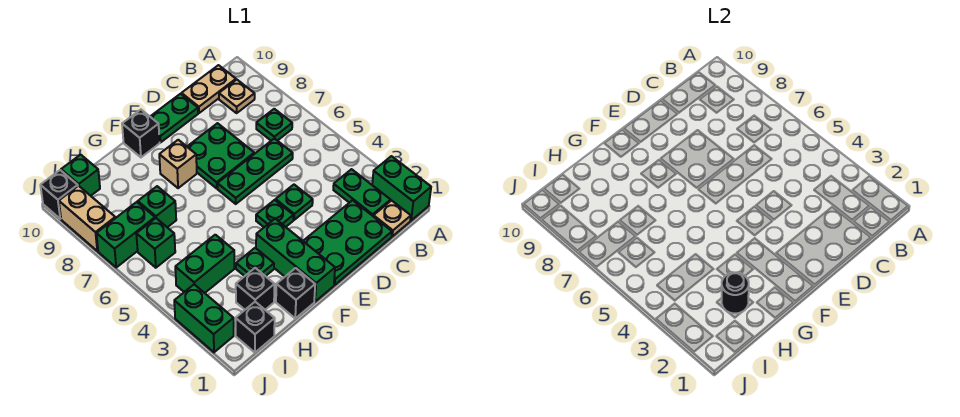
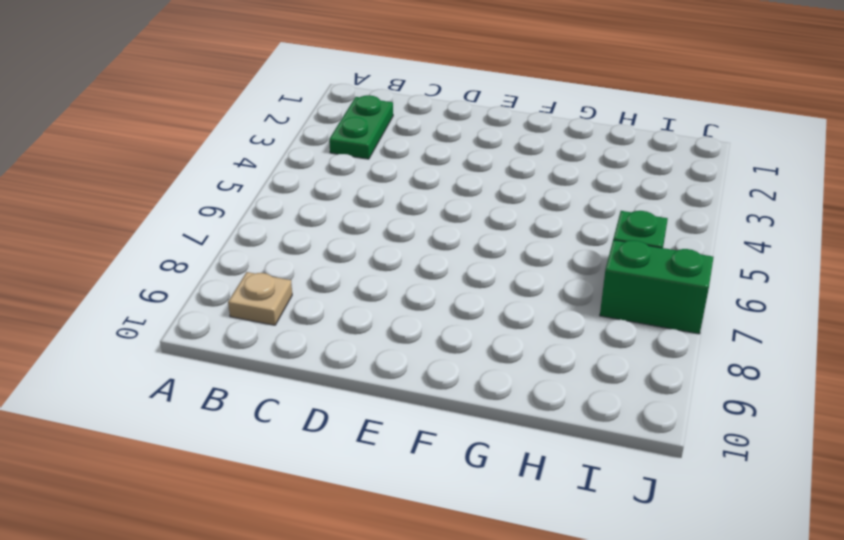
none -> green 1x2 brick [372,156,431,221]
none -> tan 1x1 plate [374,201,411,236]
none -> green 1x1 plate [256,109,292,141]

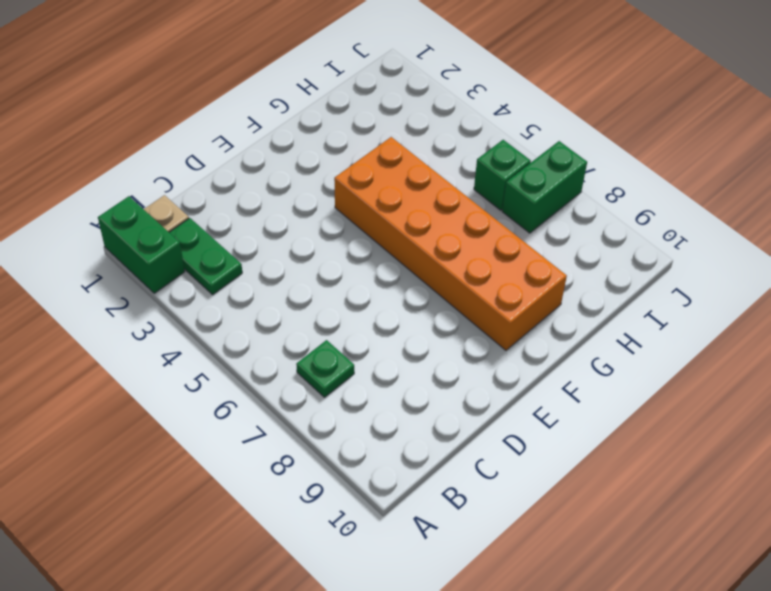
orange 2x6 brick [334,137,567,350] -> tan 1x1 brick [159,140,197,188]
none -> tan 1x1 plate [219,80,255,113]
none -> tan 1x2 plate [182,65,236,113]
none -> green 2x3 plate [303,200,392,285]

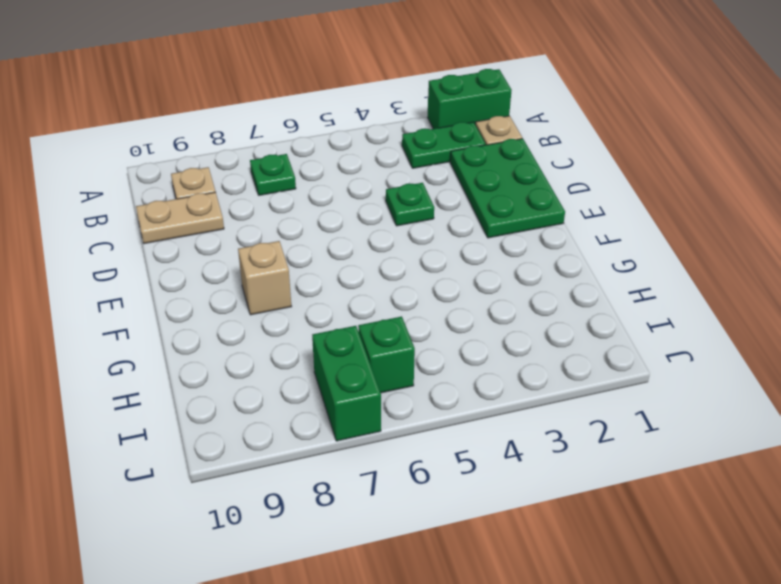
tan 1x2 plate [136,192,224,244] -> tan 1x2 plate turned to [182,65,236,113]
none -> green 1x3 plate [217,138,293,204]
none -> green 2x2 plate [187,123,254,188]
none -> green 1x2 plate [150,94,198,142]

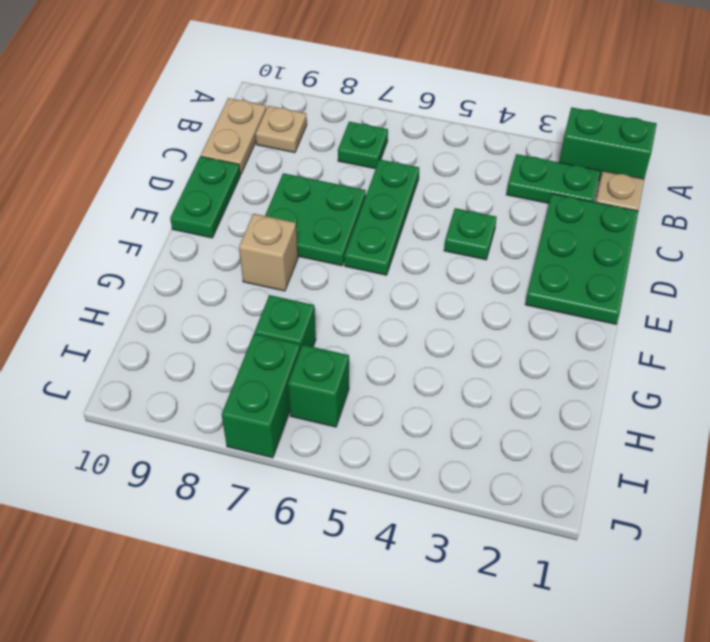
none -> green 1x1 plate [256,200,293,227]
none -> green 1x3 brick [256,219,335,302]
none -> black 1x1 brick [122,110,160,157]

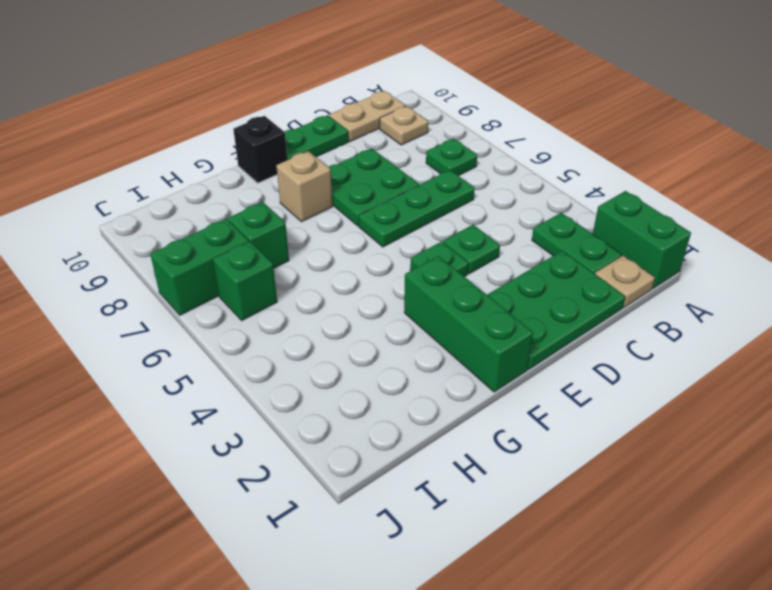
none -> black 1x1 brick [276,268,315,318]
none -> green 1x1 plate [236,248,274,276]
none -> black 1x1 brick [236,268,275,310]

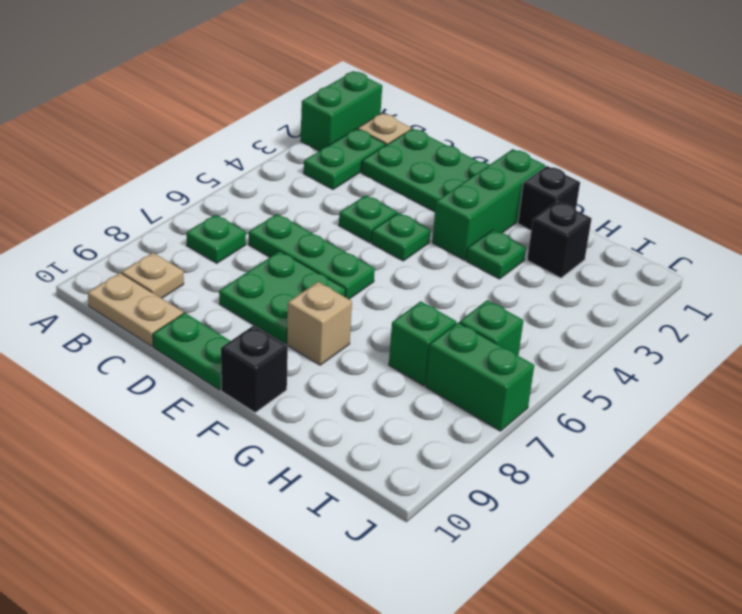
none -> green 1x2 brick [175,235,234,293]
none -> black 1x1 brick [236,302,275,353]
none -> green 1x1 brick [61,155,100,196]

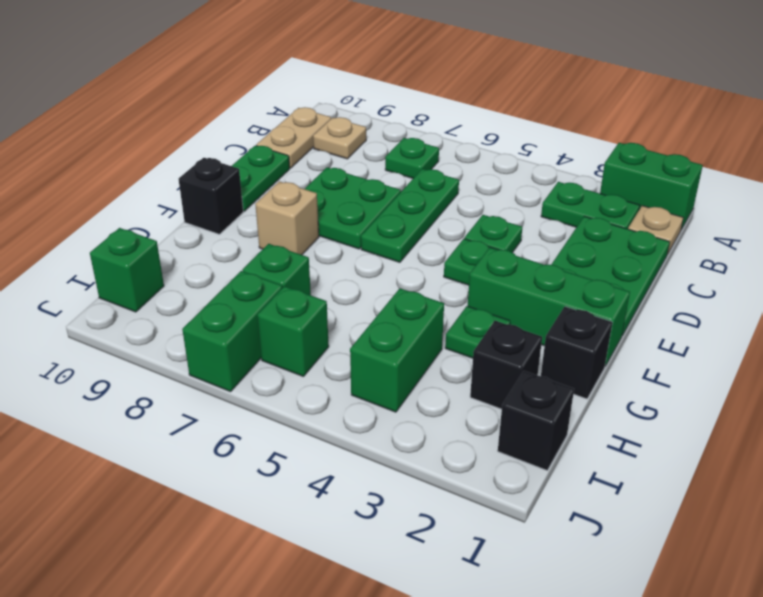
none -> green 1x2 brick [174,284,234,352]
none -> tan 1x2 brick [59,186,115,251]
none -> black 1x1 brick [40,170,78,219]

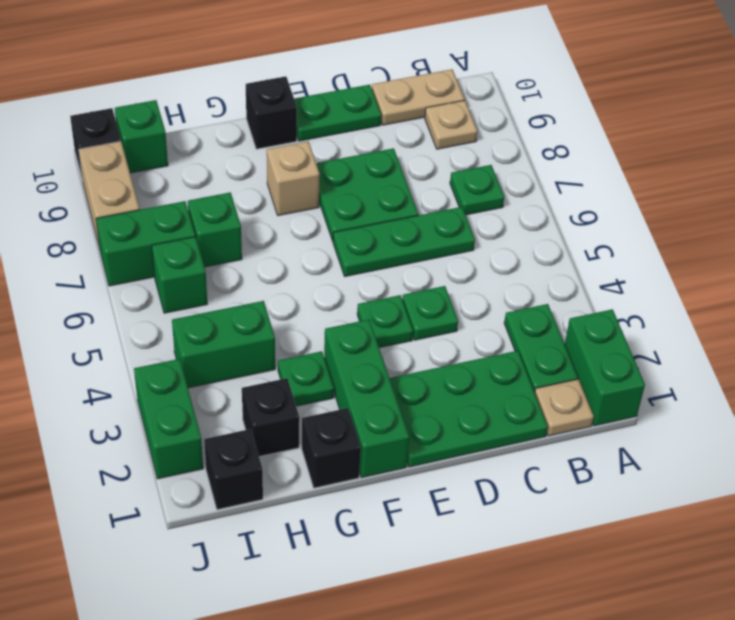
none -> black 1x1 round brick [722,272,749,313]

